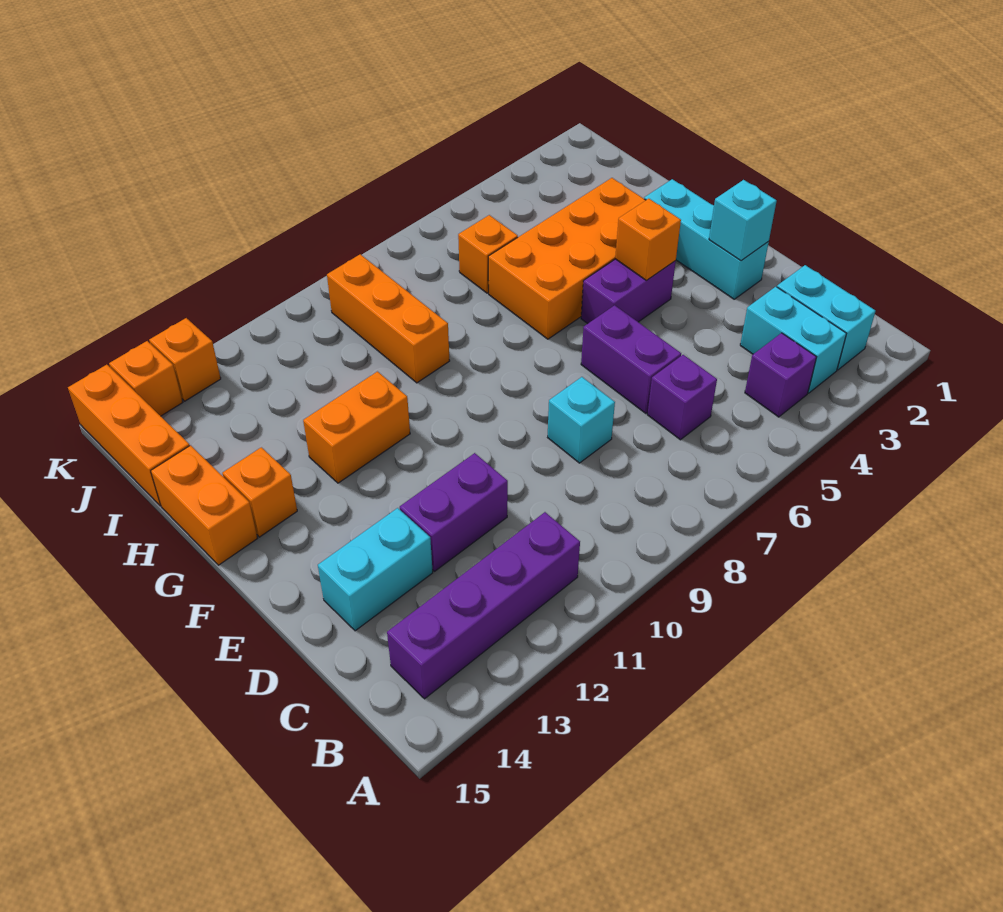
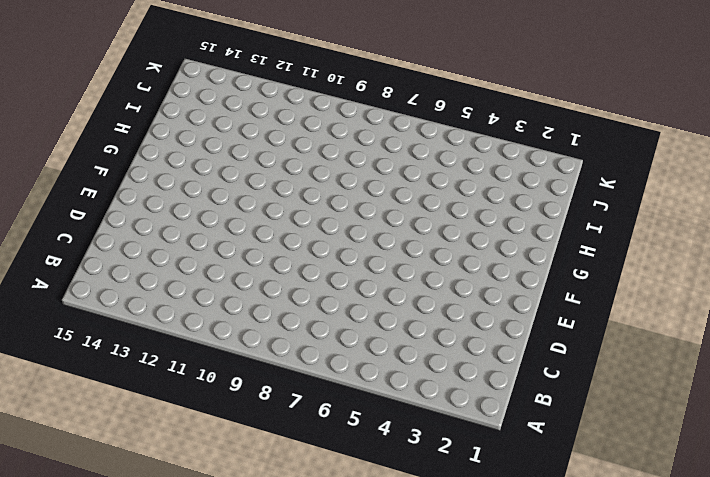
none -> cyan 1x2 brick [777,265,875,370]
none -> cyan 1x2 brick [740,287,846,393]
none -> purple 1x1 brick [745,333,816,417]

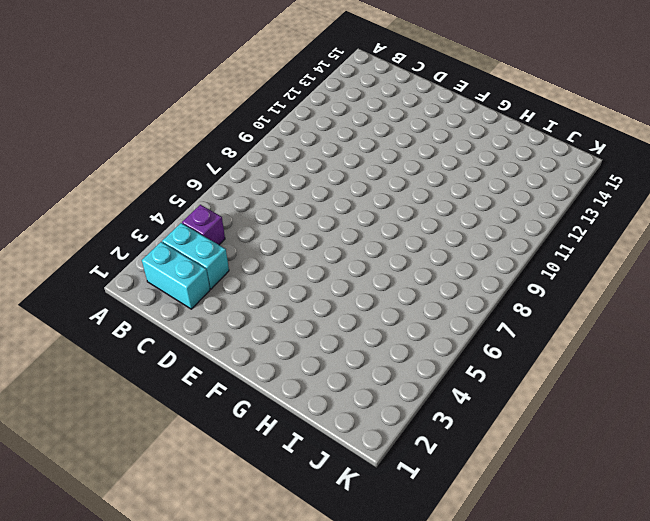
none -> purple 1x4 brick [387,512,580,699]
none -> purple 1x1 brick [647,355,717,440]
none -> purple 1x2 brick [581,305,681,414]

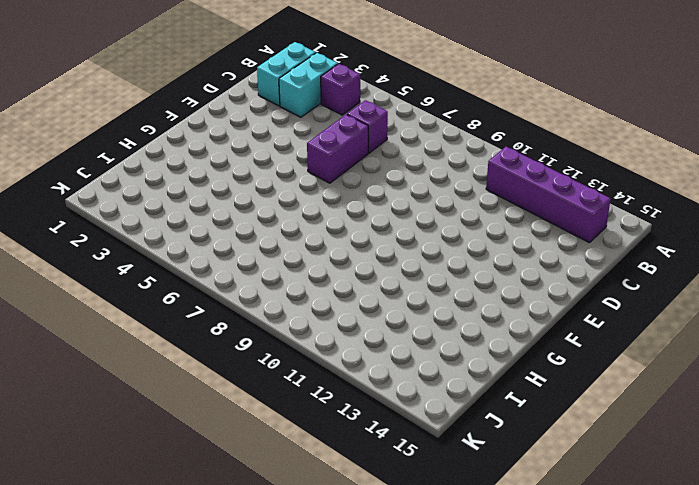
none -> cyan 1x1 brick [548,377,615,463]
none -> purple 1x2 brick [400,453,508,571]
none -> cyan 1x2 brick [318,508,433,631]

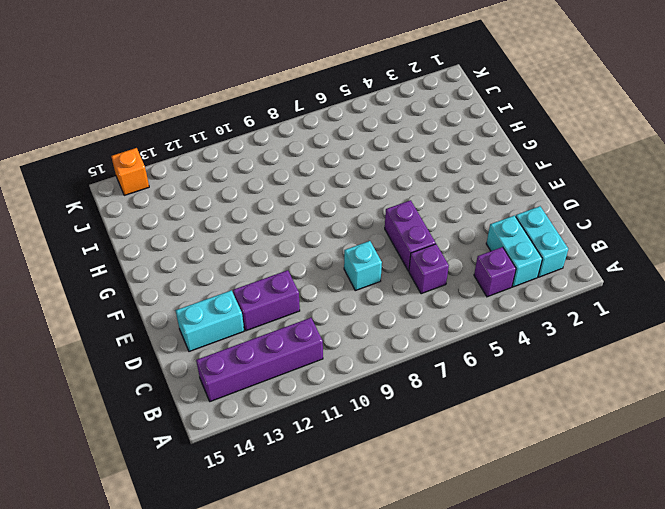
none -> cyan 1x3 brick [644,179,769,299]
none -> purple 1x2 brick [581,259,676,324]
none -> orange 2x4 brick [488,178,646,339]

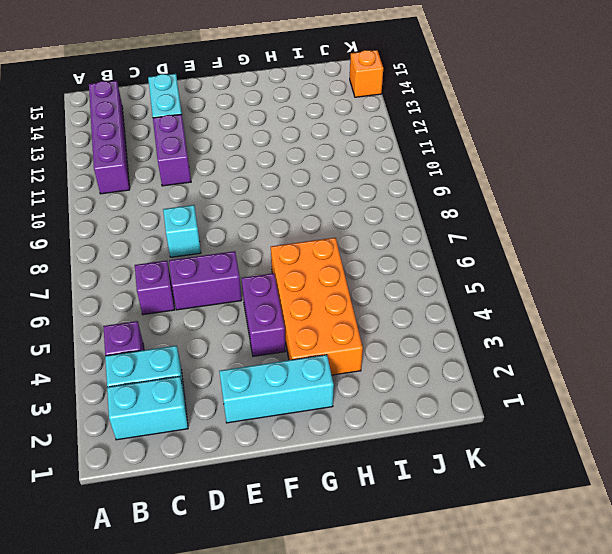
none -> orange 1x2 brick [303,372,410,483]
none -> orange 1x1 brick [222,447,297,537]
none -> orange 1x2 brick [151,445,258,565]

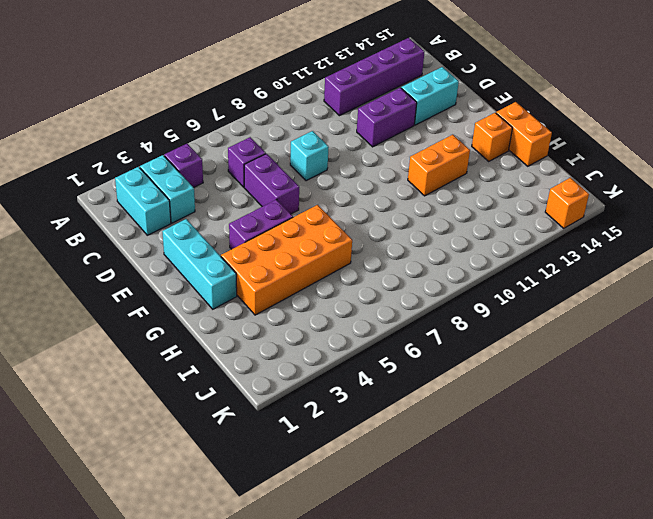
none -> orange 1x3 brick [327,254,450,383]
none -> orange 1x1 brick [458,215,518,293]
none -> orange 1x3 brick [68,365,190,506]

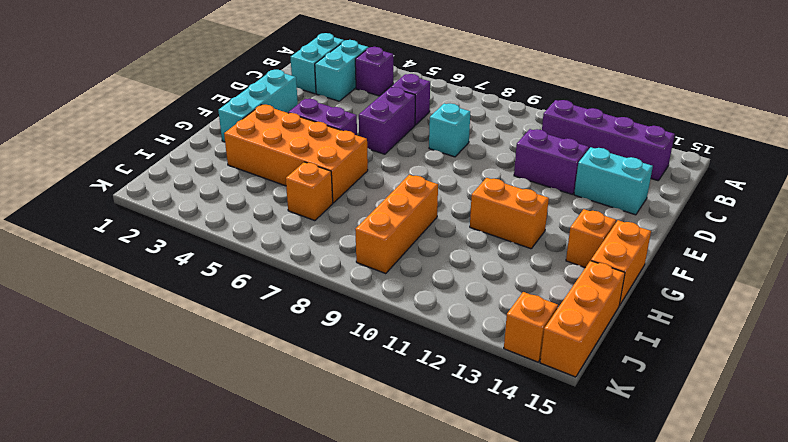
none -> orange 1x1 brick [149,318,221,401]
none -> cyan 1x1 brick [709,180,777,261]
none -> orange 1x1 brick [615,199,681,280]

